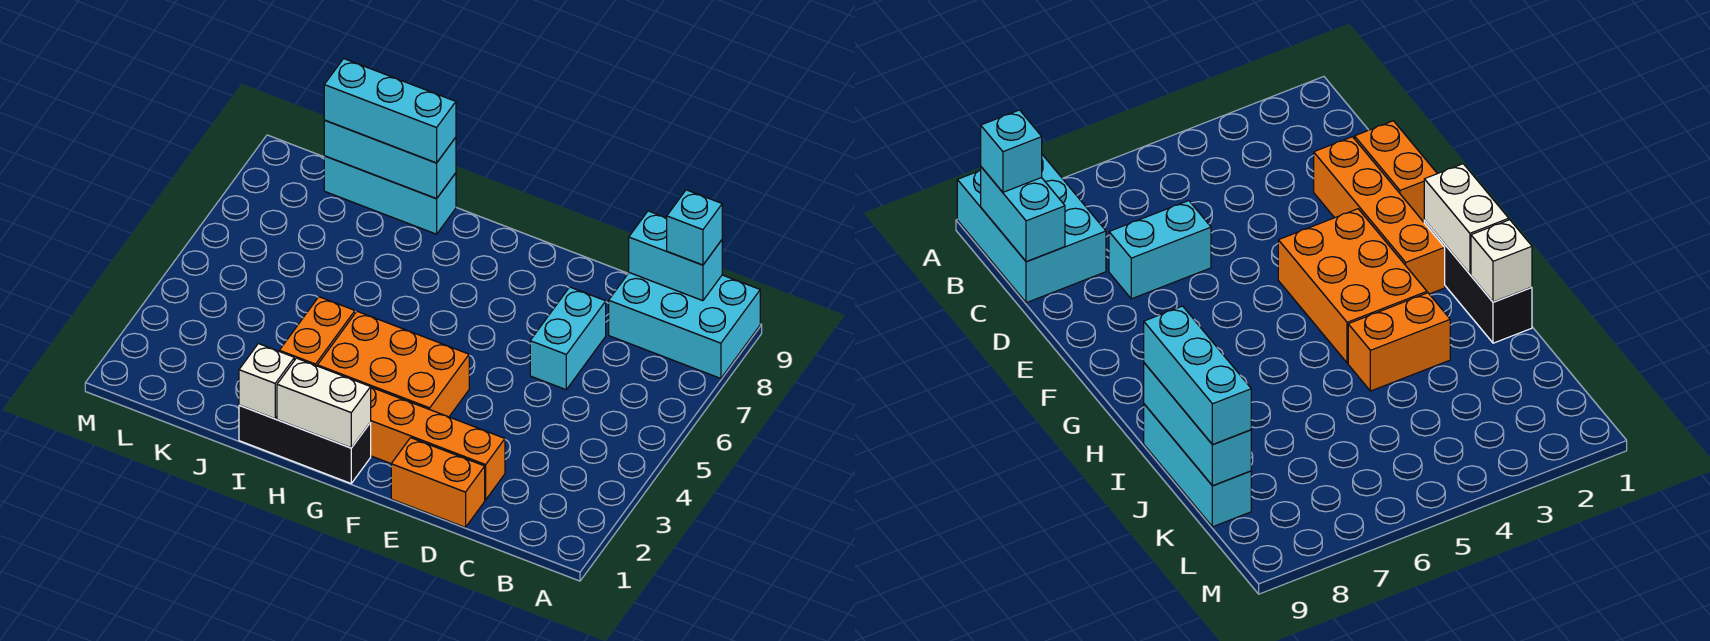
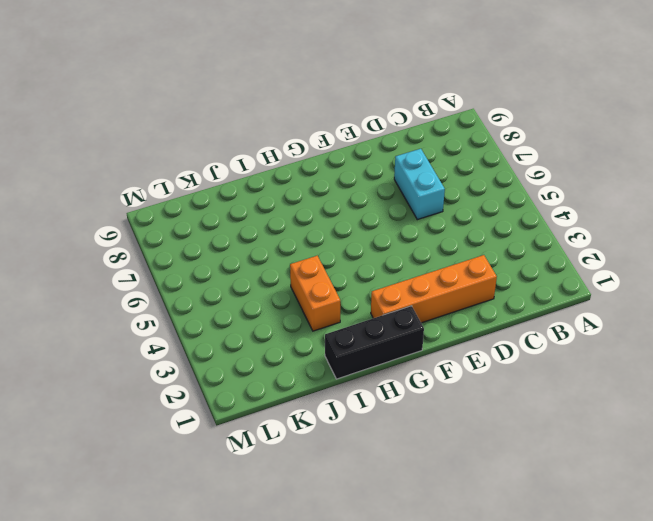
none -> cyan 2x3 brick [609,273,760,378]
none -> orange 1x2 brick [391,438,485,527]
none -> orange 2x3 brick [317,311,469,417]

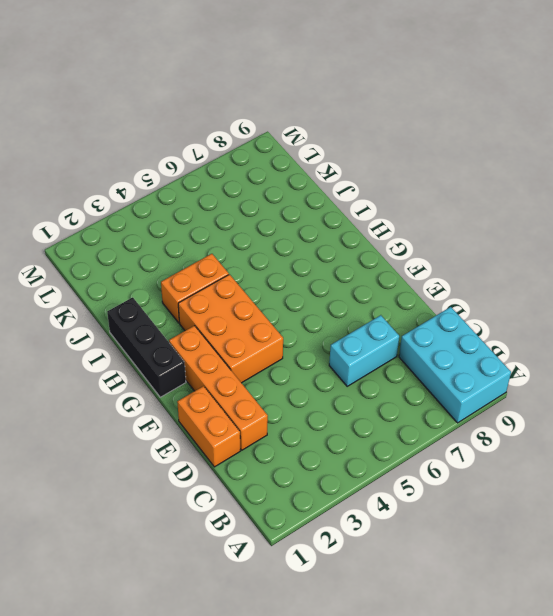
none -> cyan 1x3 brick [324,156,456,234]
none -> cyan 1x2 brick [629,211,722,301]
none -> white 1x2 brick [277,358,371,448]

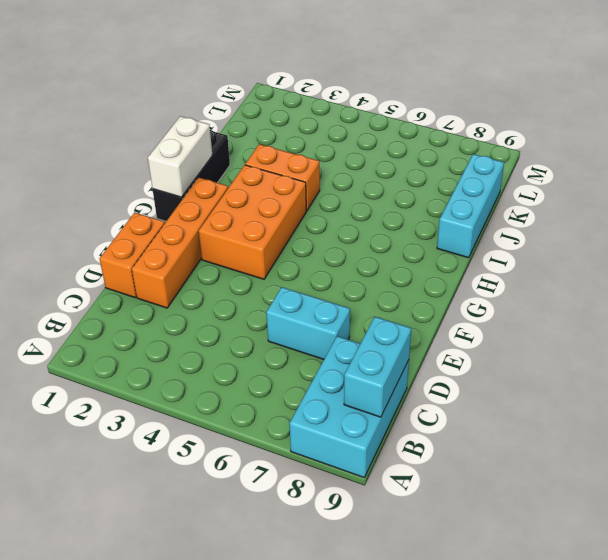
none -> white 1x1 brick [239,344,294,419]
none -> cyan 1x3 brick [324,120,456,199]
none -> cyan 1x1 brick [667,190,722,265]

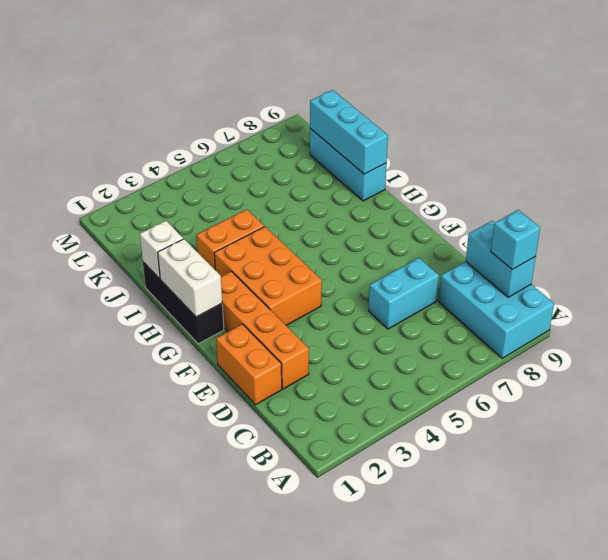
none -> cyan 1x3 brick [324,59,456,163]

